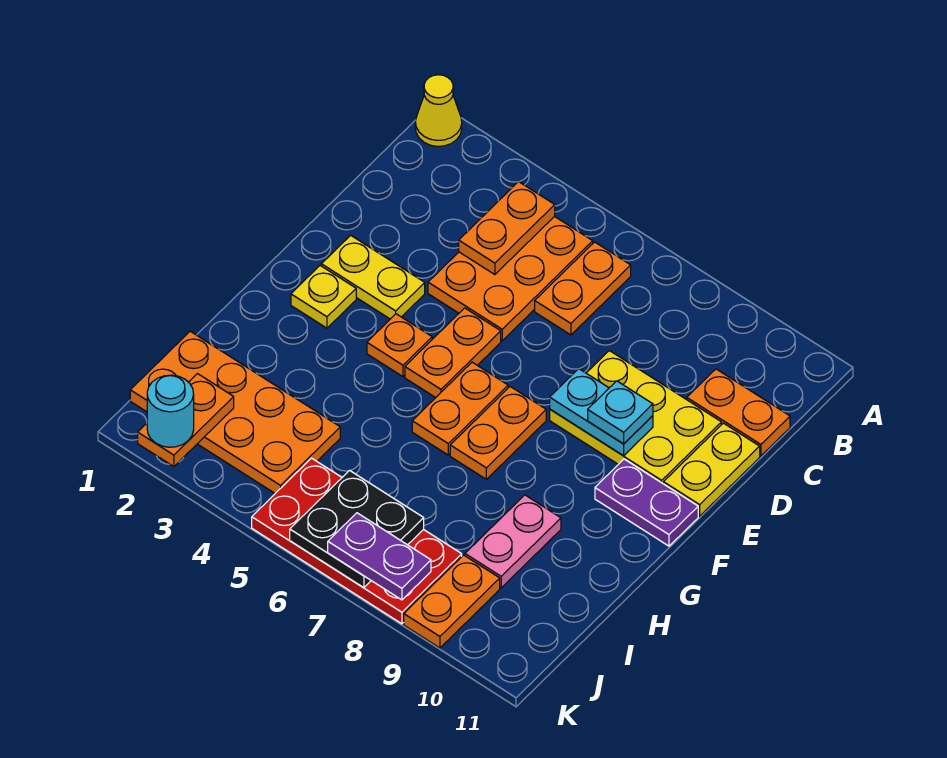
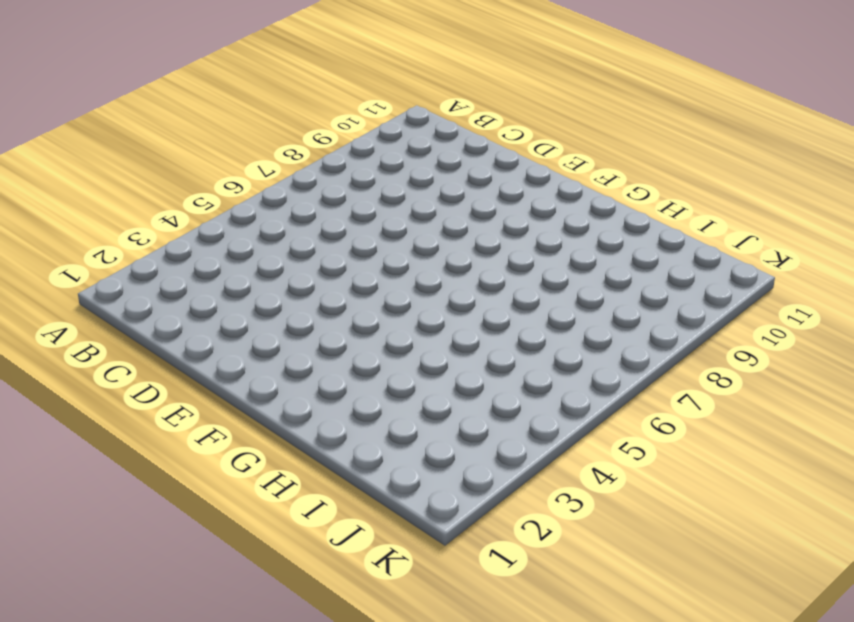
none -> yellow 1x1 cone [415,75,462,146]
none -> orange 2x3 plate [428,216,593,341]
none -> orange 1x2 plate [535,242,631,335]

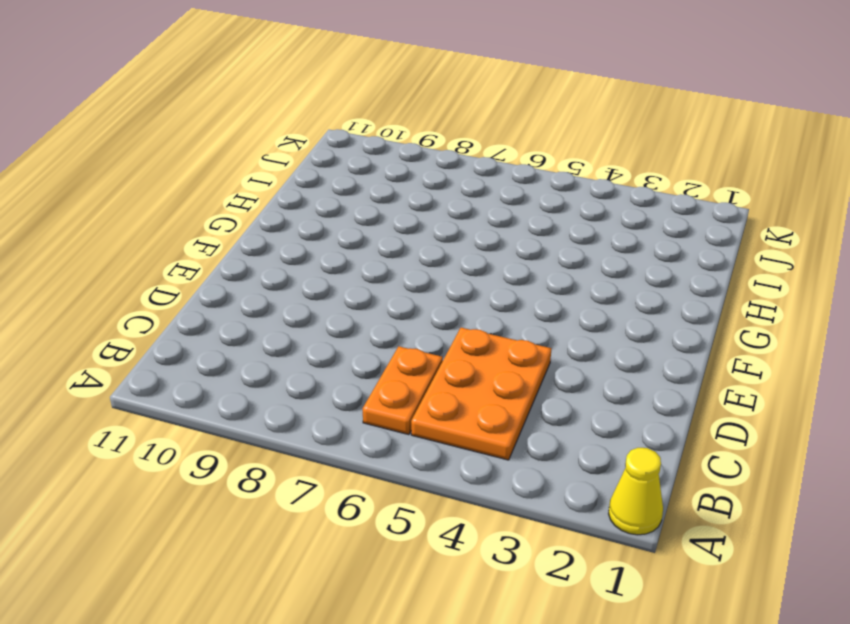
none -> orange 1x2 plate [687,369,790,456]
none -> yellow 2x3 plate [550,351,721,484]
none -> yellow 1x2 plate [664,423,760,516]

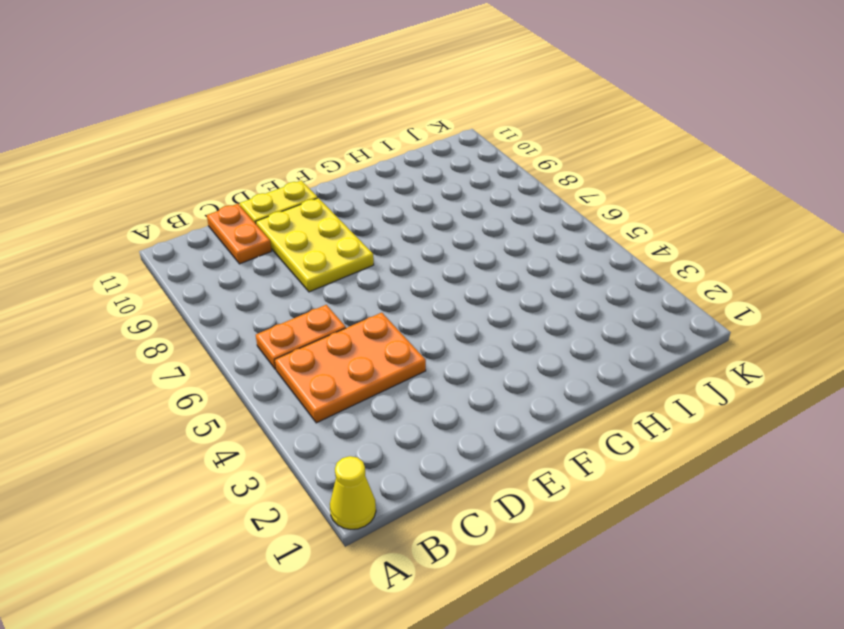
none -> yellow 1x2 plate [321,235,425,319]
none -> orange 1x2 plate [405,308,501,398]
none -> yellow 1x1 plate [291,266,356,328]

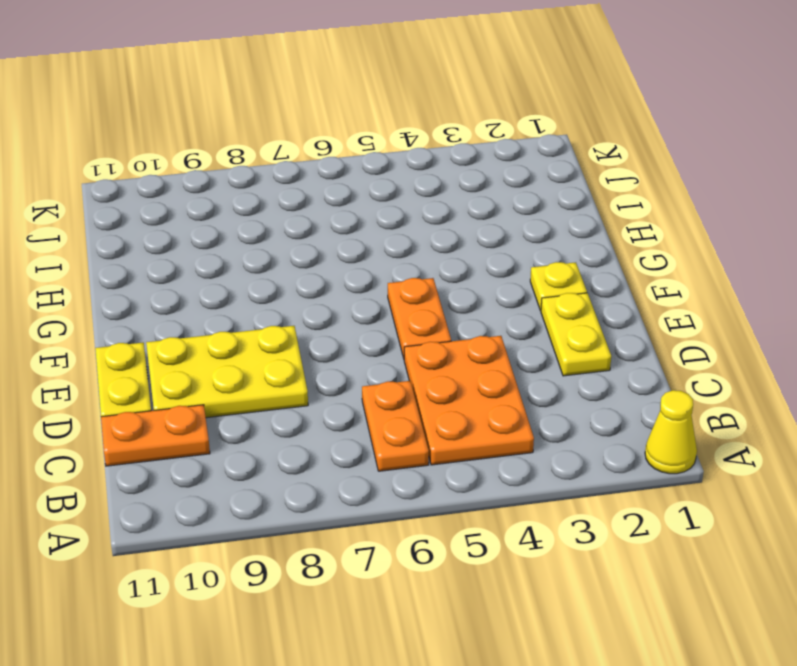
yellow 1x2 plate [541,293,611,376] -> yellow 1x2 plate turned to [321,235,425,319]
none -> orange 1x1 plate [367,314,432,377]
none -> orange 1x2 plate [412,362,508,455]
none -> orange 1x2 plate [450,387,546,479]

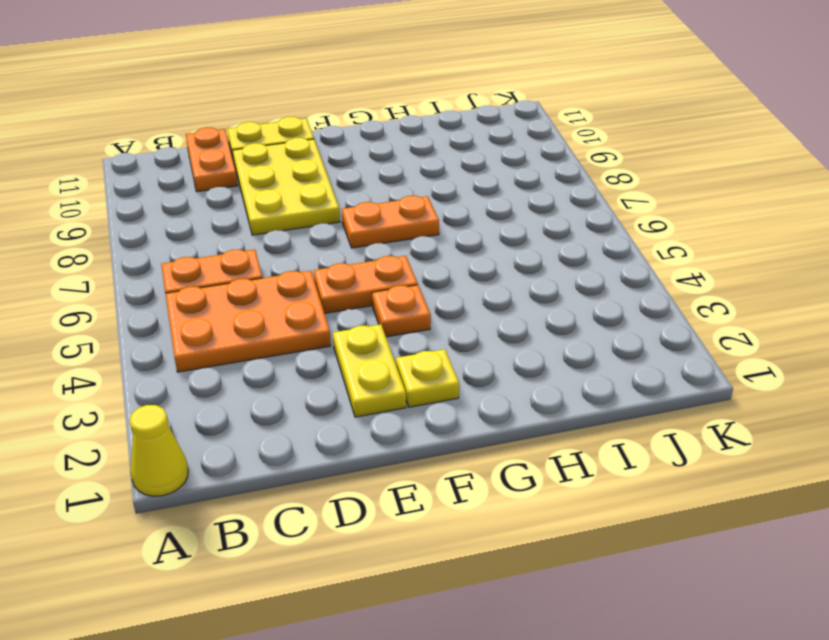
none -> orange 1x2 plate [412,362,508,455]
none -> purple 1x2 plate [595,459,698,546]
none -> pink 1x2 plate [465,495,561,588]

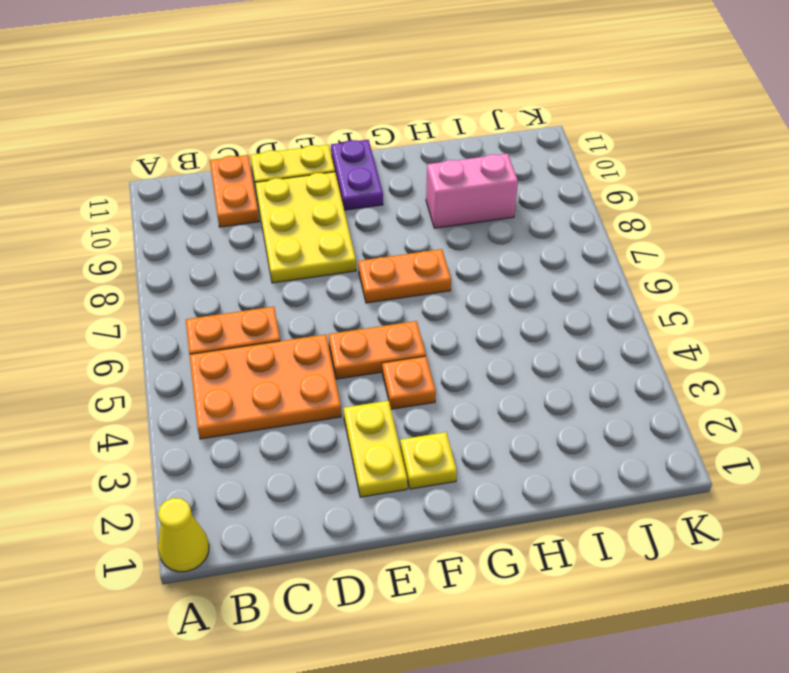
pink 1x2 brick [426,154,518,228] -> pink 1x2 plate [465,495,561,588]
none -> orange 1x2 plate [412,362,508,455]
none -> orange 2x4 plate [130,331,340,493]
none -> red 2x4 plate [252,458,462,624]

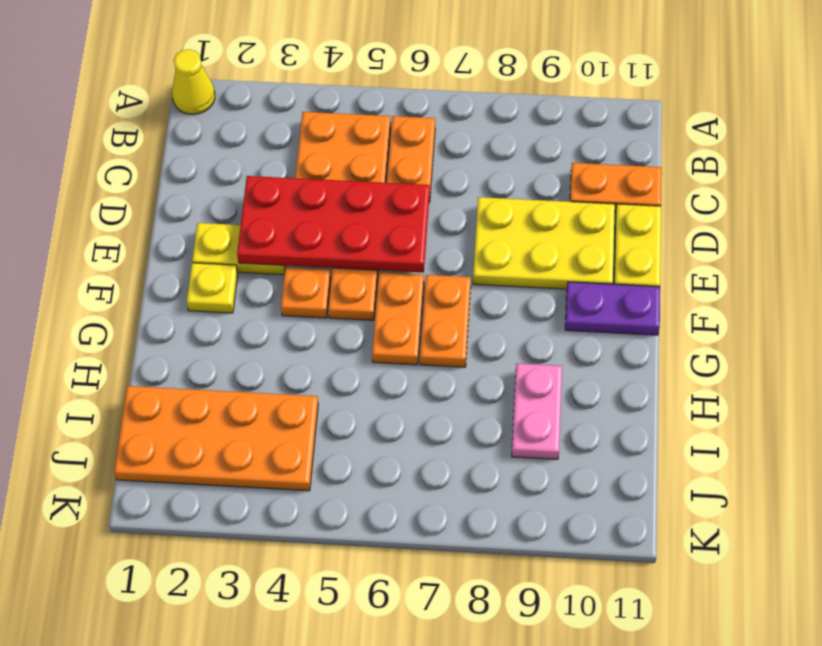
red 2x4 plate [237,176,430,272] -> red 2x4 plate moved to [252,458,462,624]
none -> orange 1x2 plate [404,555,500,648]
none -> orange 1x2 plate [459,182,555,275]
none -> cyan 1x2 plate [550,369,653,456]

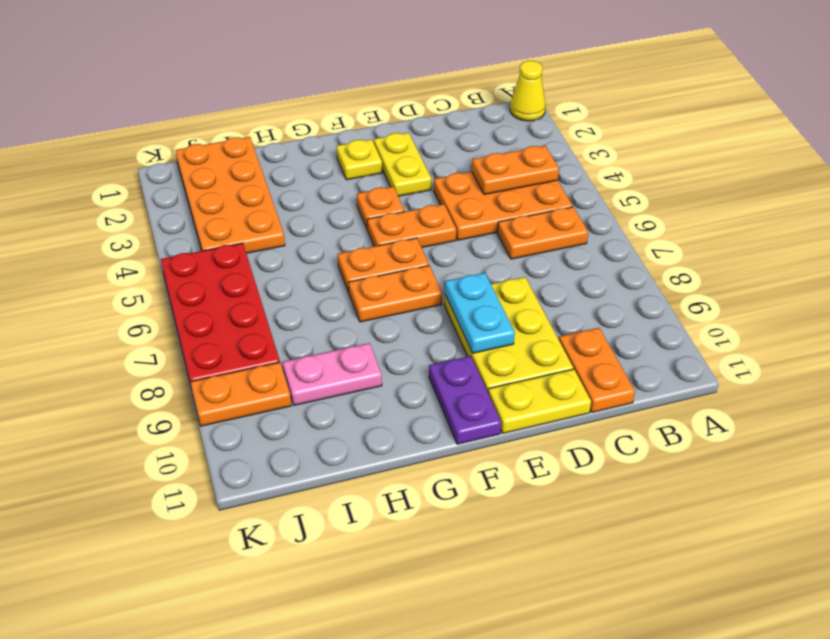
none -> orange 1x2 plate [138,374,234,467]
none -> black 2x2 plate [290,470,424,588]
none -> cyan 1x1 plate [588,381,653,444]

